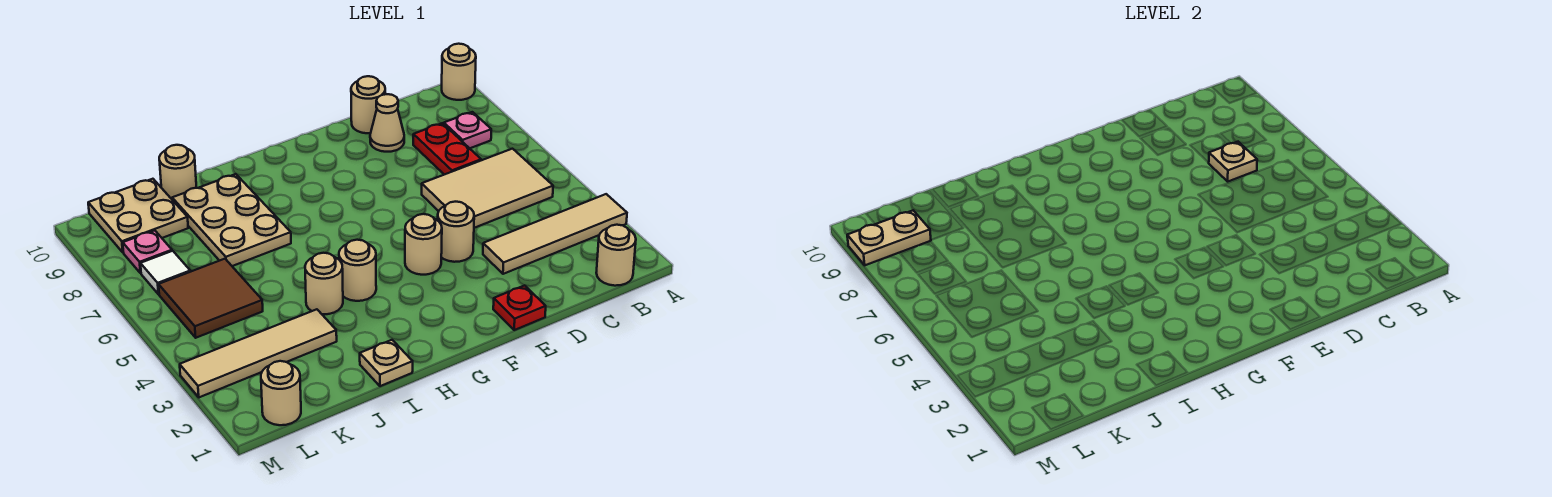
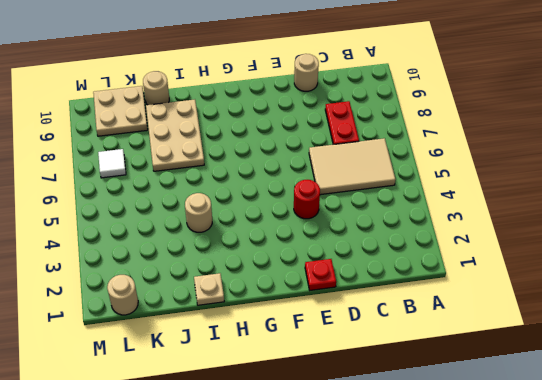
red 1x1 round brick [294,180,320,219] -> tan 1x1 round brick [438,202,474,262]
none -> tan 1x4 tile [483,194,627,274]
none -> tan 1x1 round brick [442,44,476,100]
none -> tan 1x1 round brick [596,225,636,286]

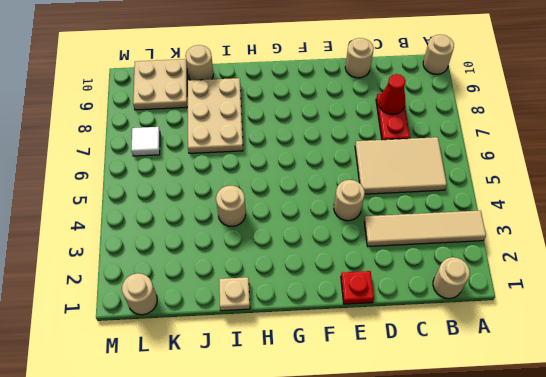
red 1x1 cone [379,74,405,115] -> none
none -> pink 1x1 plate [444,112,491,148]
none -> tan 1x1 cone [370,94,404,152]
none -> tan 1x1 round brick [405,214,442,275]

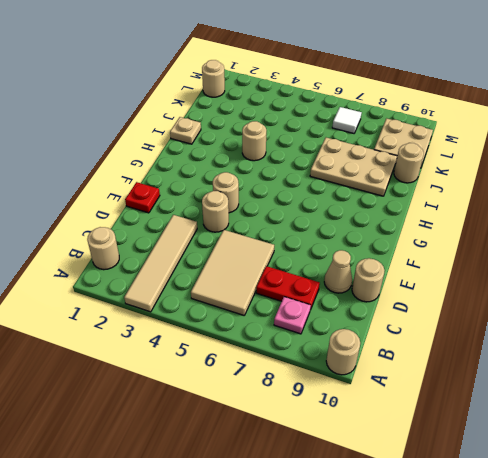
none -> tan 1x1 round brick [339,240,376,301]
none -> tan 1x4 tile [180,309,337,397]
none -> brown 2x2 tile [159,259,263,338]

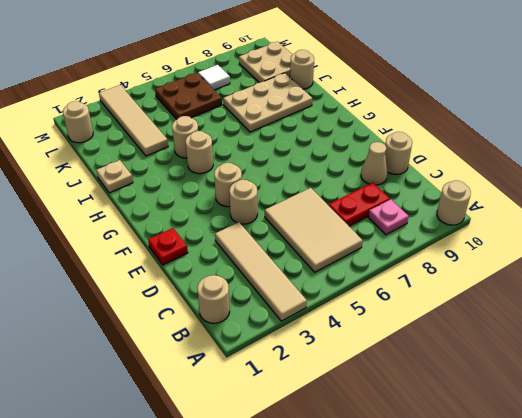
brown 2x2 plate [155,73,222,119] -> brown 2x2 tile [159,259,263,338]
none -> pink 1x1 plate [123,230,172,273]
none -> tan 1x1 plate [1209,142,1257,181]
none -> tan 1x2 plate [847,211,931,265]

